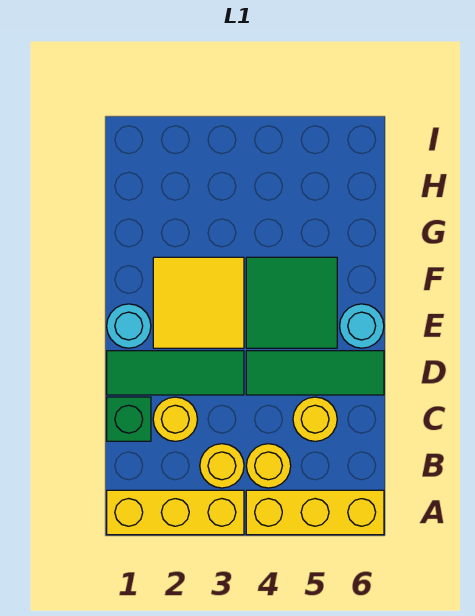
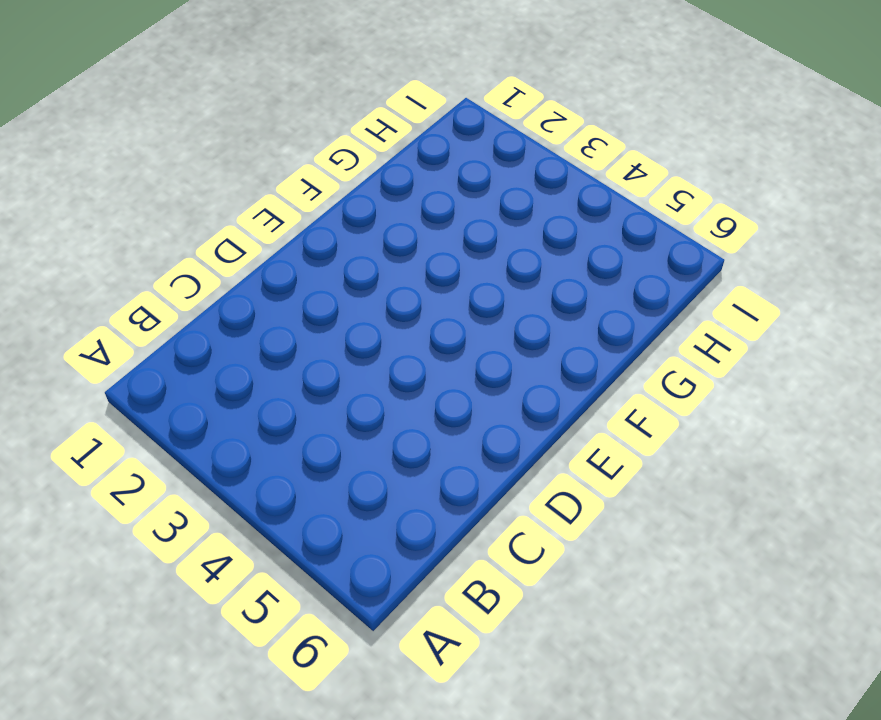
none -> yellow 1x3 brick [107,490,244,535]
none -> yellow 1x3 brick [246,490,384,535]
none -> yellow 1x1 round brick [200,444,244,488]

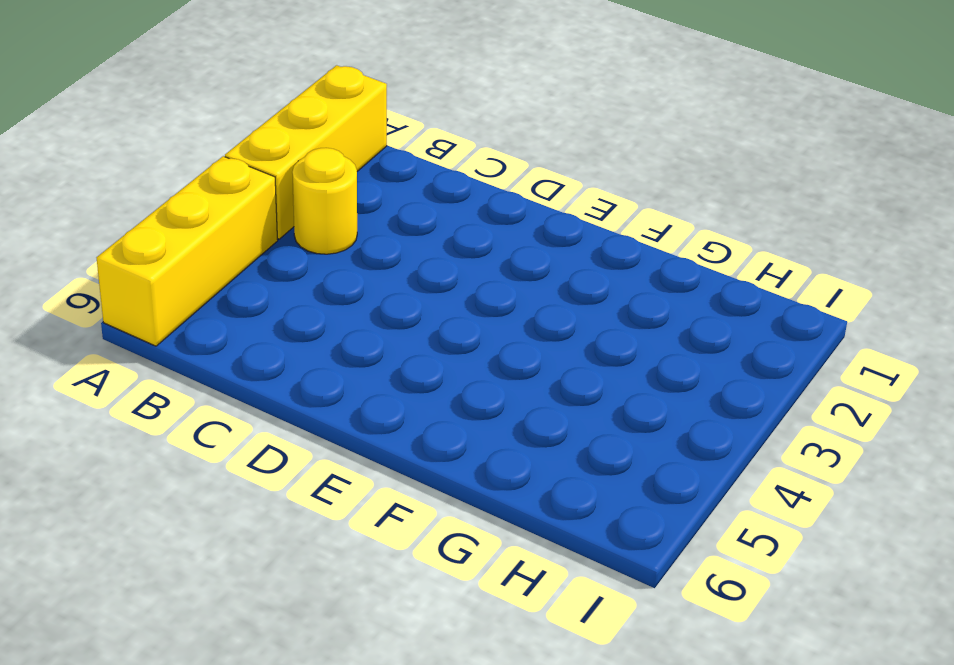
none -> yellow 1x1 round brick [246,444,291,488]
none -> green 1x1 brick [107,397,151,441]
none -> yellow 1x1 round brick [153,397,197,441]

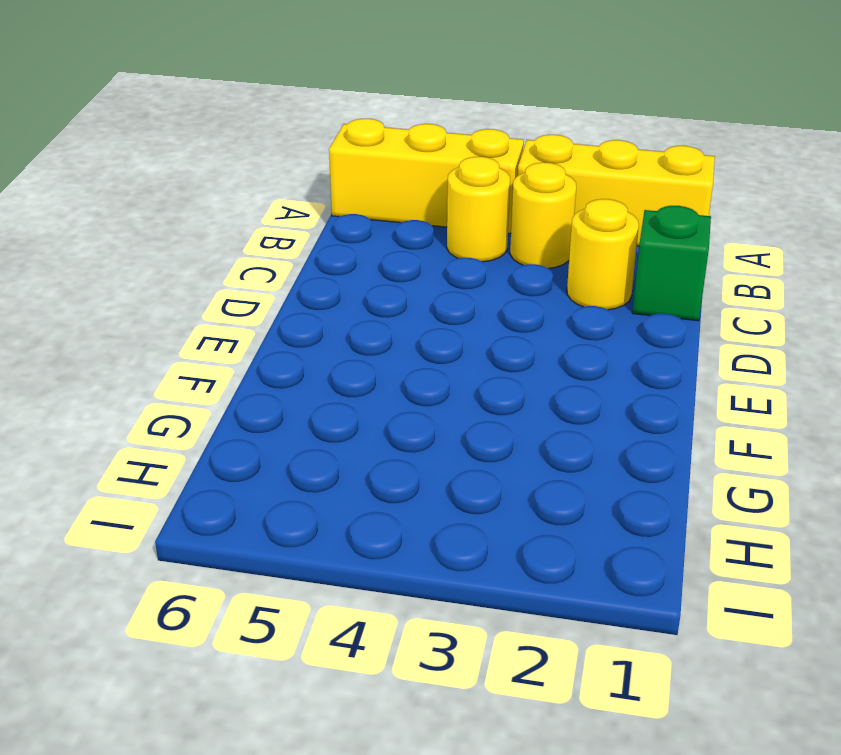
none -> yellow 1x1 round brick [293,397,337,441]
none -> green 1x3 tile [107,351,244,395]
none -> green 1x3 tile [246,351,384,395]

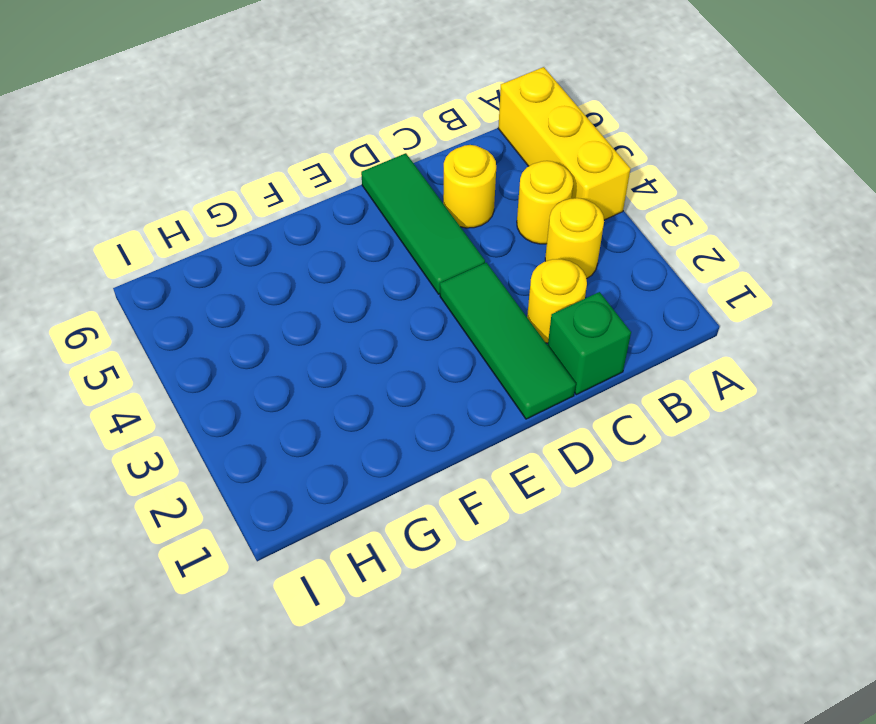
none -> yellow 1x3 brick [107,490,244,535]
none -> cyan 1x1 round brick [107,304,151,348]
none -> yellow 2x2 tile [153,257,244,348]

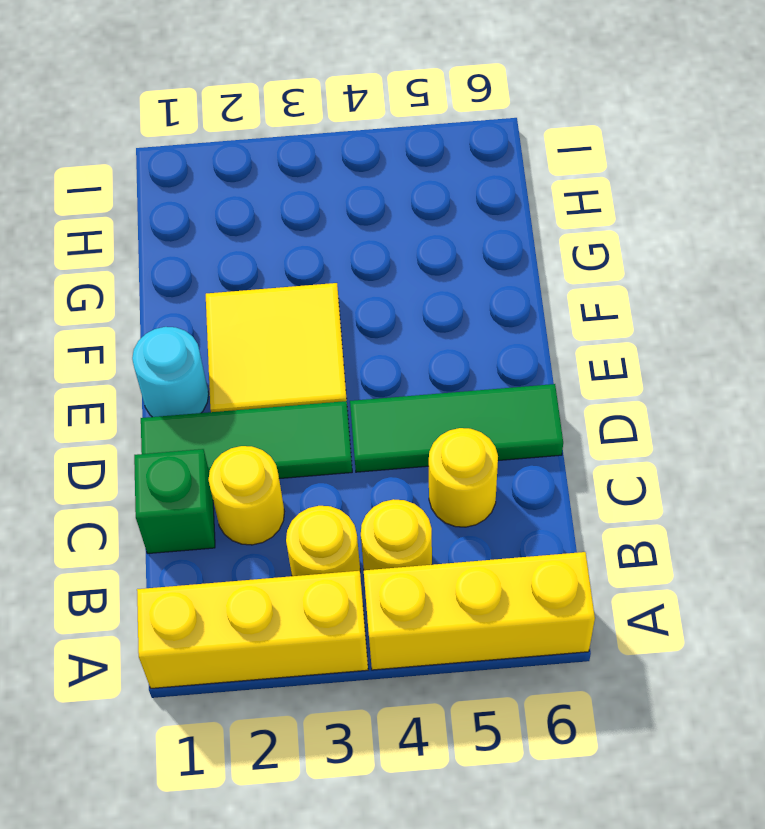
none -> green 2x2 tile [246,257,337,348]
none -> cyan 1x1 round brick [340,304,384,348]

